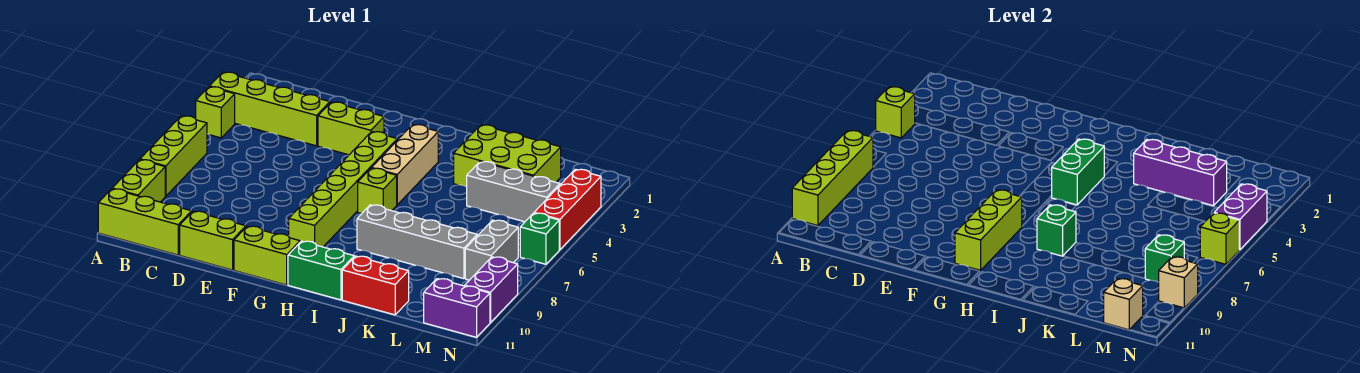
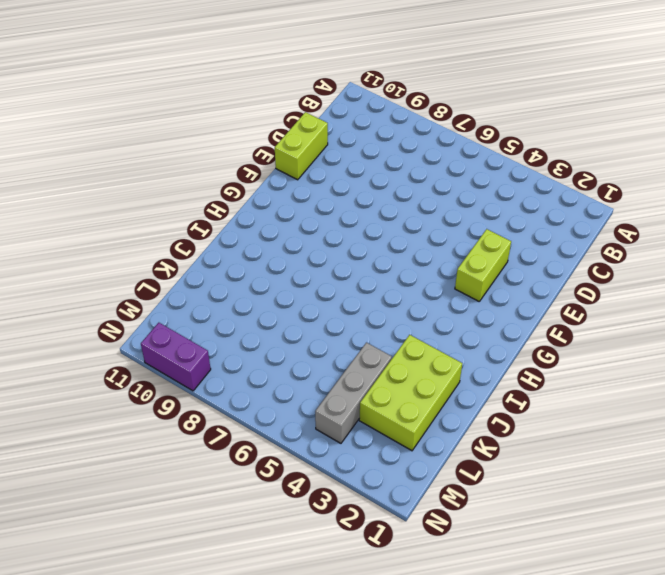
none -> lime 1x4 brick [210,72,330,146]
none -> lime 1x1 brick [196,87,235,138]
none -> lime 1x3 brick [140,116,207,196]
none -> lime 1x2 brick [112,160,165,202]

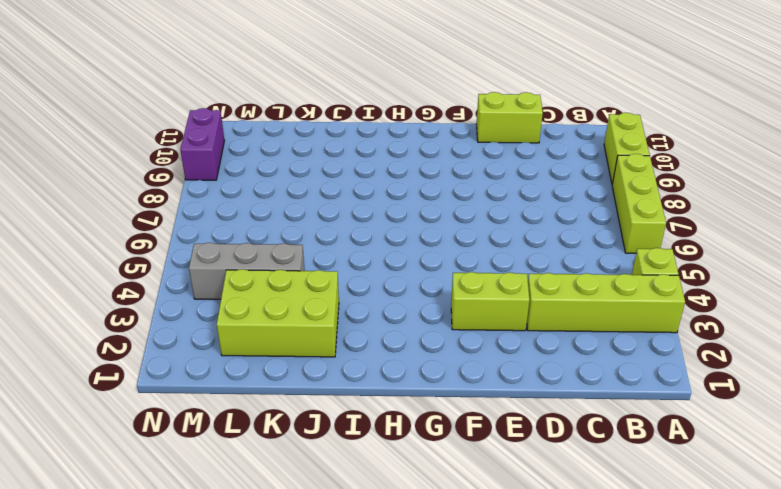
none -> lime 1x3 brick [98,189,192,255]
none -> lime 1x2 brick [234,226,300,285]
none -> lime 1x6 brick [289,132,397,247]
none -> tan 1x3 brick [372,124,438,205]

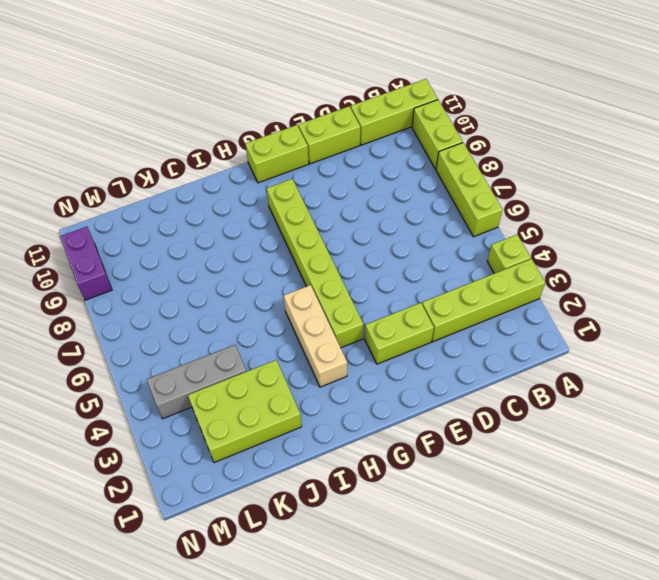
none -> lime 1x1 brick [358,168,397,214]
none -> green 1x2 brick [288,241,354,300]
none -> grey 1x4 brick [357,205,477,279]
none -> red 1x2 brick [342,256,409,315]

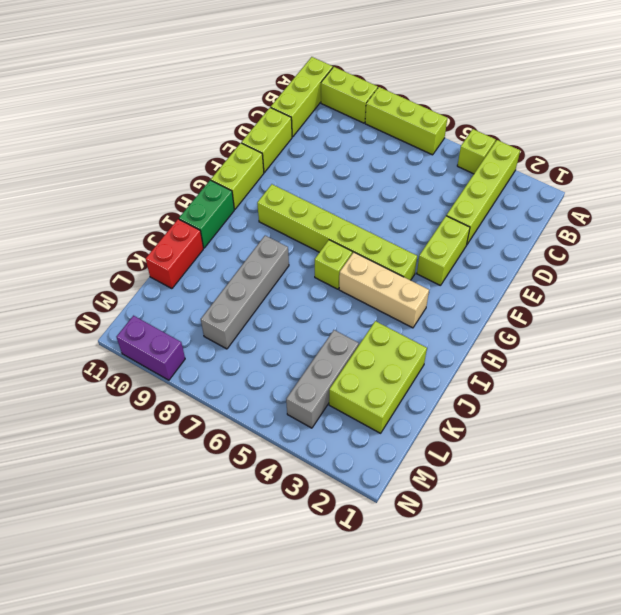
none -> grey 1x2 brick [465,220,518,280]
none -> purple 1x2 brick [424,279,490,337]
none -> red 1x3 brick [534,169,601,250]
none -> green 1x1 brick [520,213,559,264]

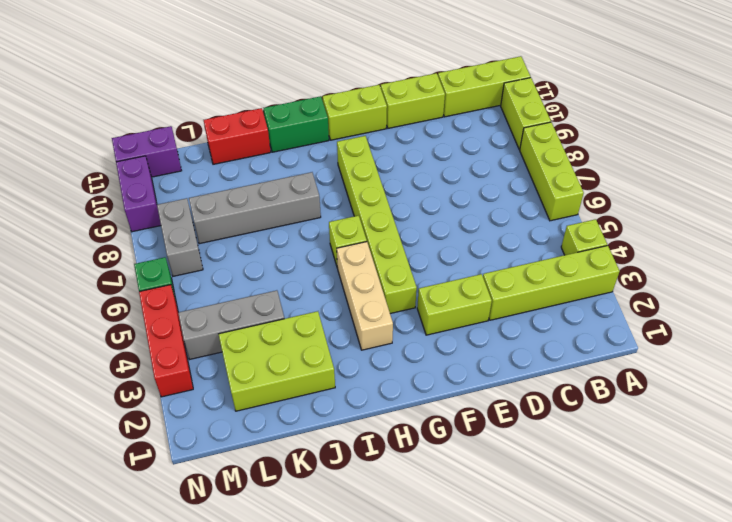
none -> lime 1x1 brick [876,87,915,138]
none -> lime 1x4 brick [792,130,873,226]
none -> lime 1x3 brick [955,190,1022,270]
none -> green 1x2 brick [1051,139,1104,205]

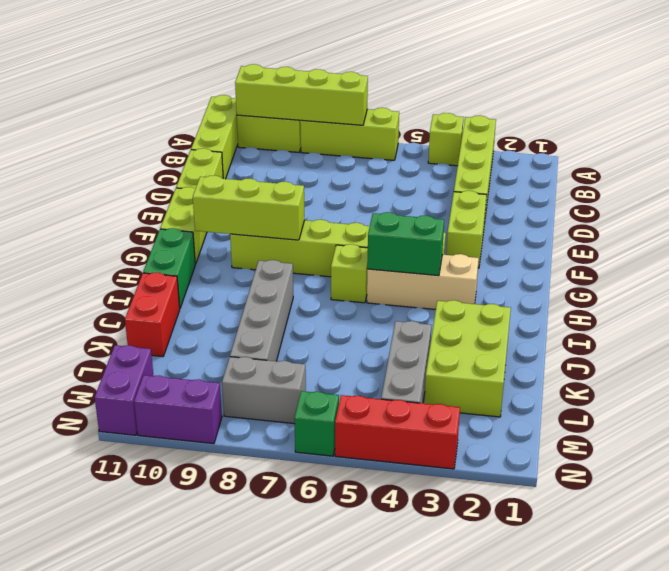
none -> lime 1x1 brick [876,87,915,138]
none -> green 1x1 brick [1037,205,1076,256]
none -> purple 1x3 brick [1134,140,1227,206]
none -> green 1x1 brick [1145,235,1184,282]

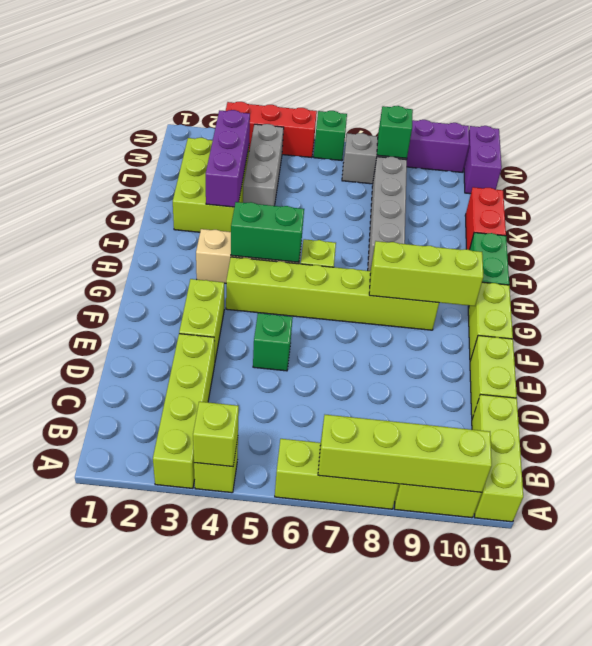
green 1x1 brick [253,313,293,371] -> green 1x1 brick moved to [1037,205,1076,256]
none -> tan 1x1 brick [1104,279,1143,330]
none -> purple 1x2 brick [1214,184,1267,250]
none -> lime 1x1 brick [1200,213,1239,264]
none -> tan 1x1 brick [1159,257,1198,308]

